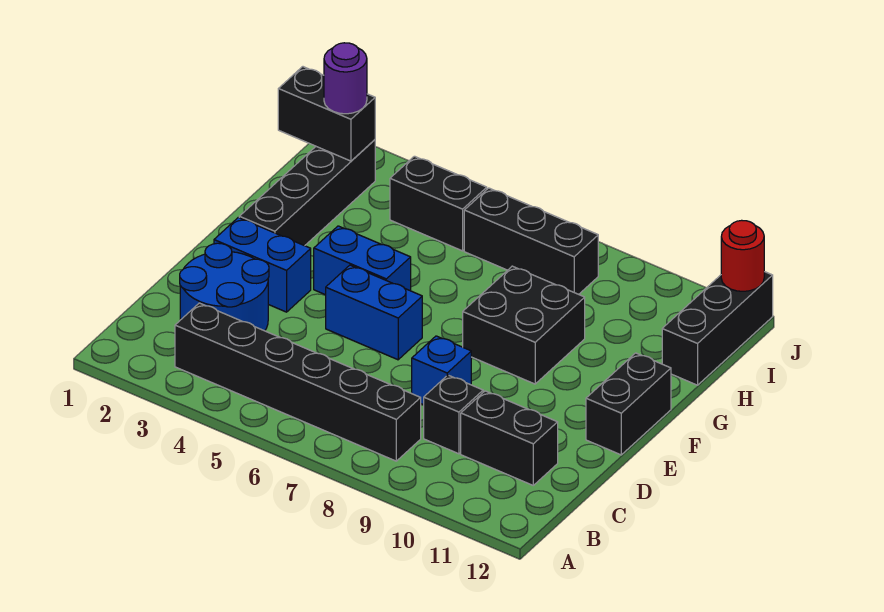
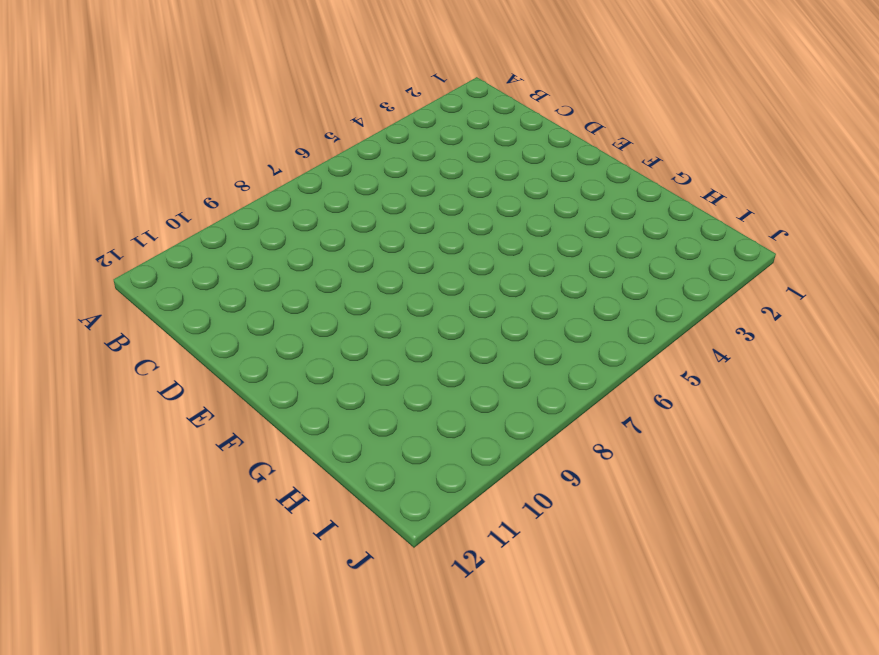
none -> black 1x6 brick [175,303,421,461]
none -> blue 2x2 round brick [180,243,269,331]
none -> black 1x1 brick [424,375,483,454]

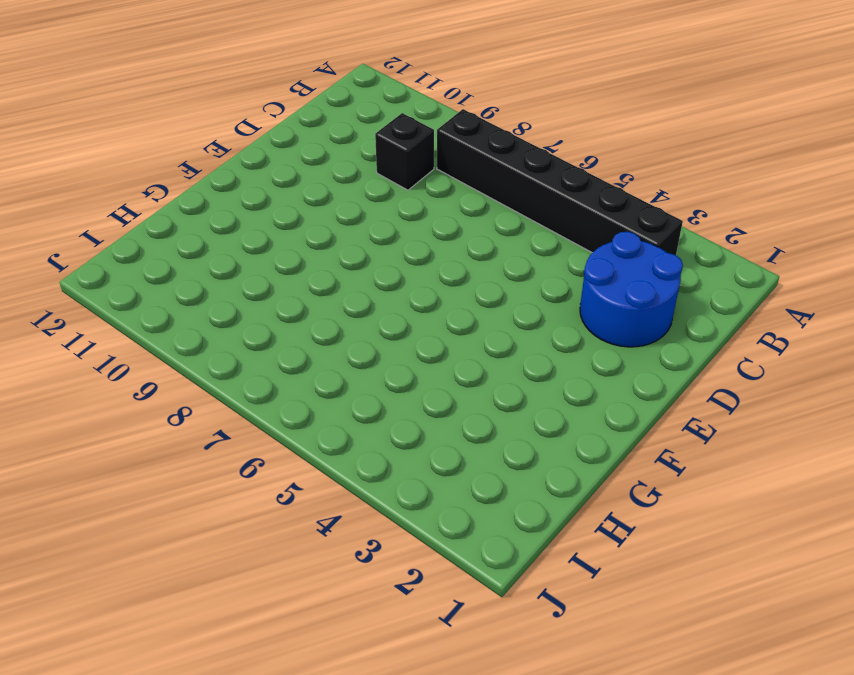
none -> black 1x2 brick [461,391,558,485]
none -> blue 1x1 brick [412,336,471,405]
none -> blue 1x2 brick [214,218,311,312]

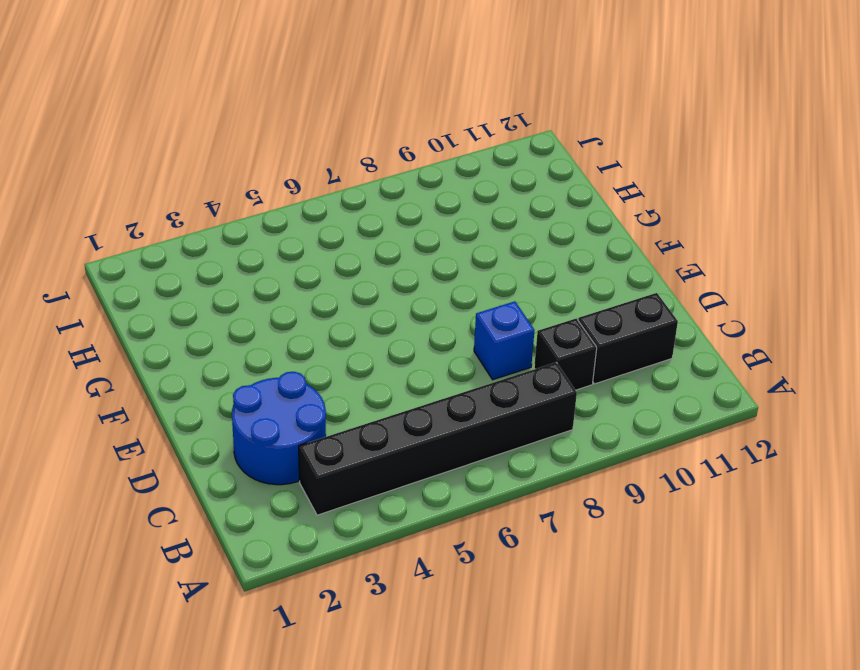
none -> blue 1x2 brick [214,218,311,312]
none -> blue 1x2 brick [326,265,422,360]
none -> black 1x2 brick [586,353,671,455]

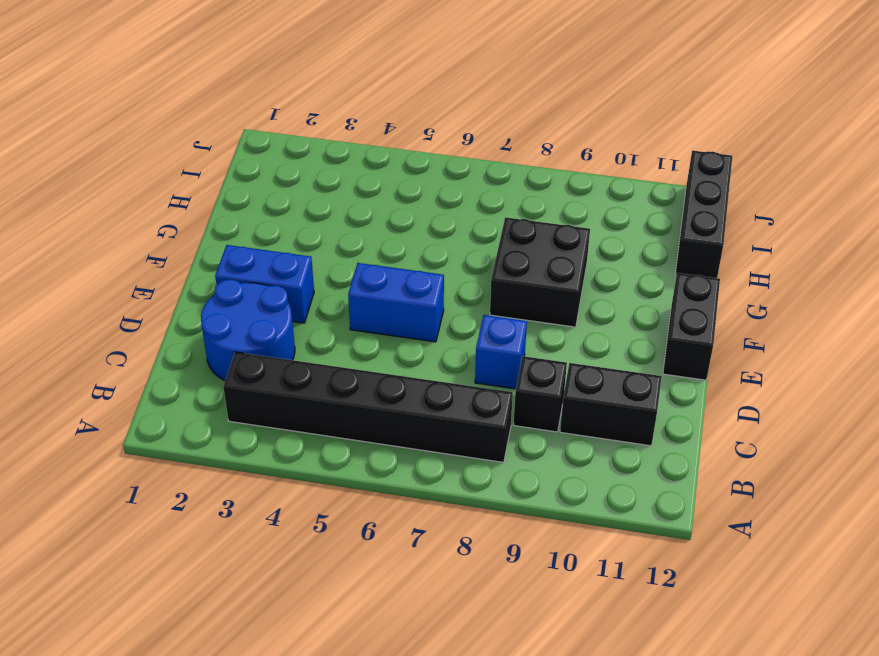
none -> black 1x4 brick [239,140,375,246]
none -> blue 1x2 brick [314,226,411,295]
none -> black 1x2 brick [390,156,487,251]

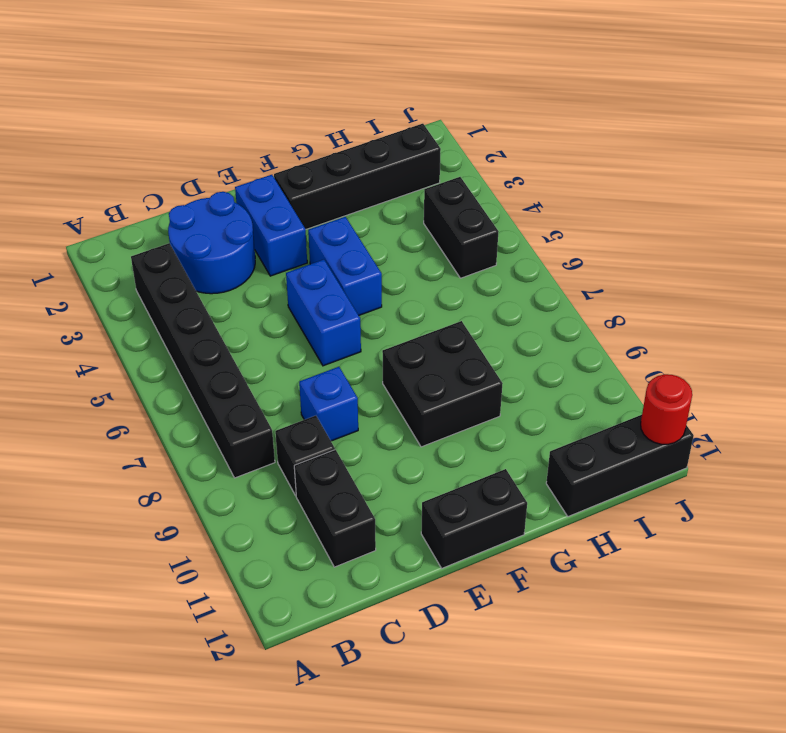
none -> black 1x3 brick [464,188,598,294]
none -> black 1x2 brick [278,67,375,161]
none -> purple 1x1 round brick [324,43,367,114]

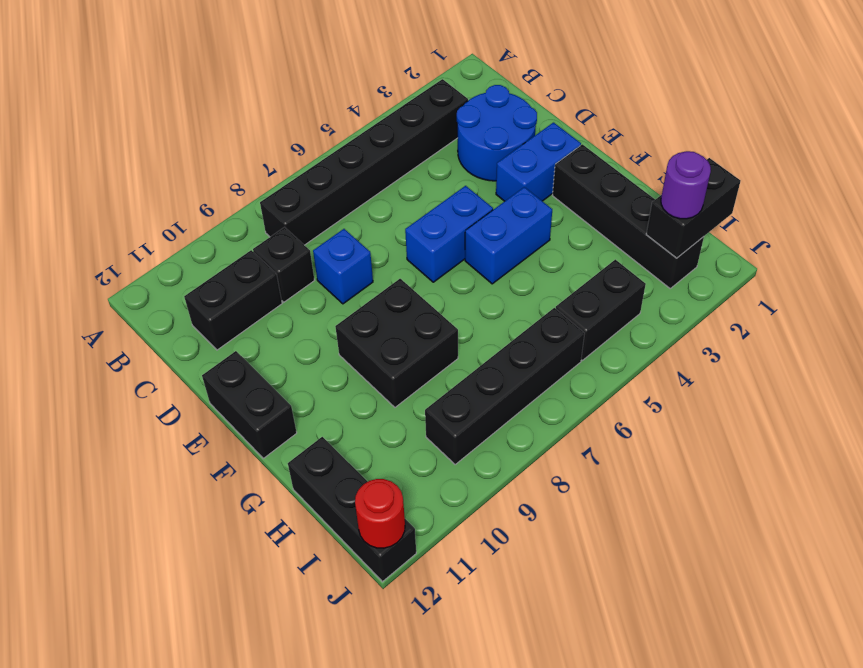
black 1x4 brick [425,308,585,464] -> black 1x3 brick [464,188,598,294]

